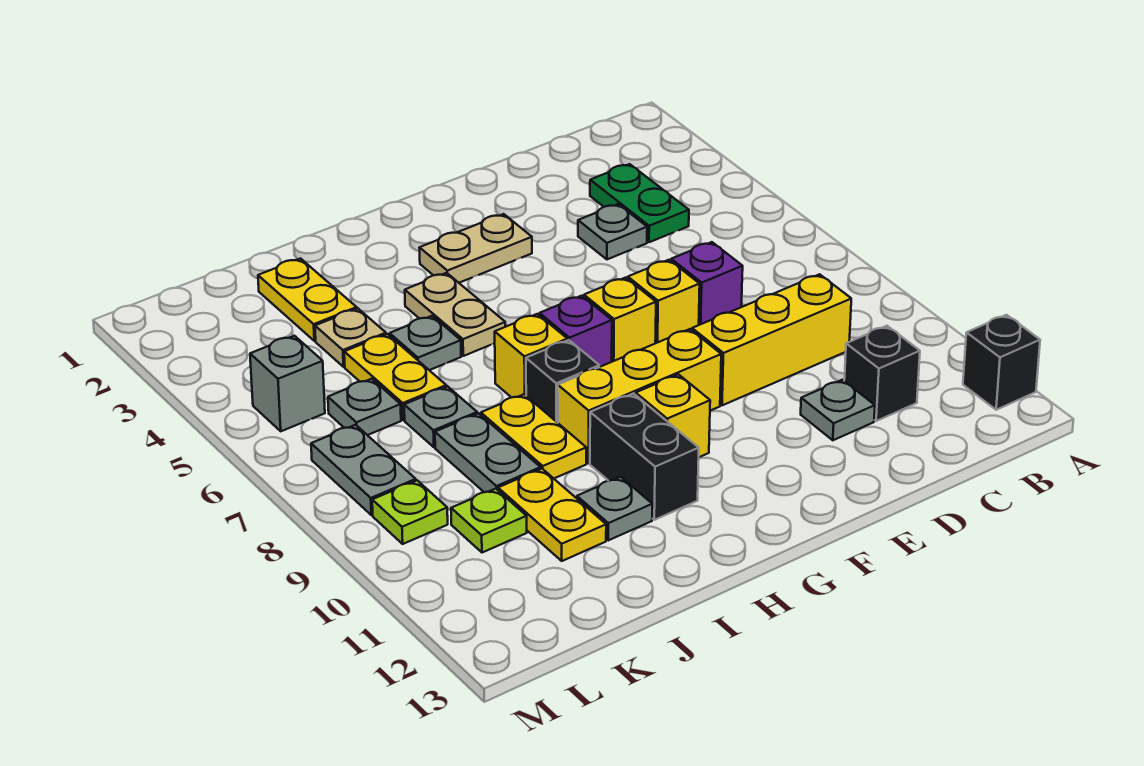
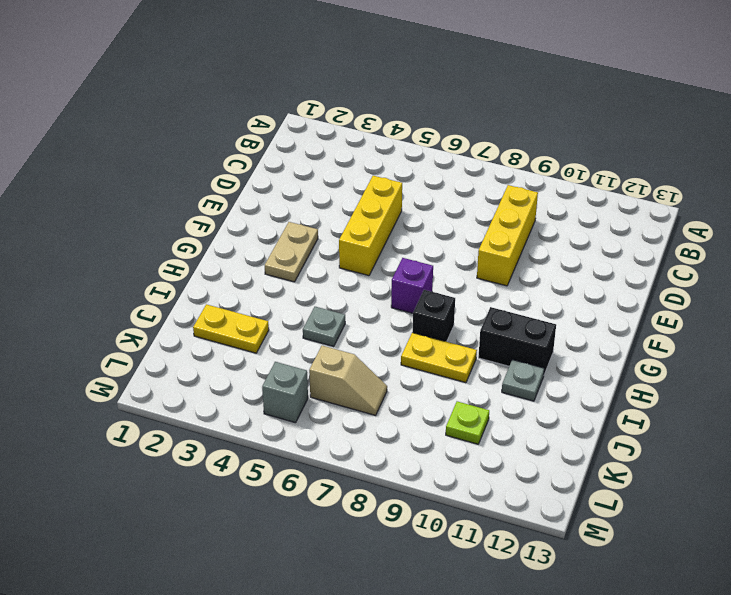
yellow 1x3 brick [339,176,402,276] -> yellow 1x3 brick moved to [558,329,721,463]
tan 1x2 slope [309,346,387,415] -> grey 1x1 plate [328,379,401,435]
none -> black 1x1 brick [963,315,1040,410]
none -> green 1x2 plate [590,164,689,242]
none -> black 1x1 brick [844,326,920,421]
none -> grey 1x1 plate [578,204,647,259]

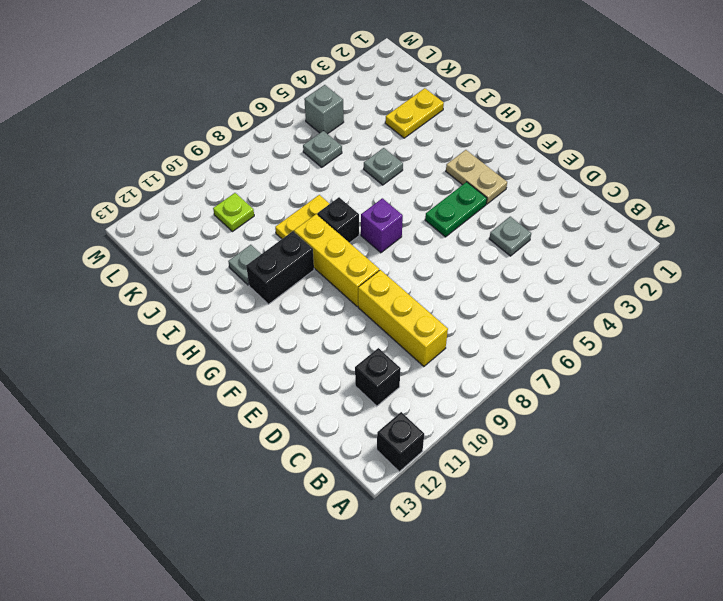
green 1x2 plate [425,182,487,237] -> green 1x2 plate moved to [590,164,689,242]
none -> purple 1x1 brick [671,242,743,325]
none -> grey 1x1 plate [801,380,875,440]
none -> yellow 1x1 brick [628,260,700,343]
none -> yellow 1x1 brick [584,278,656,362]

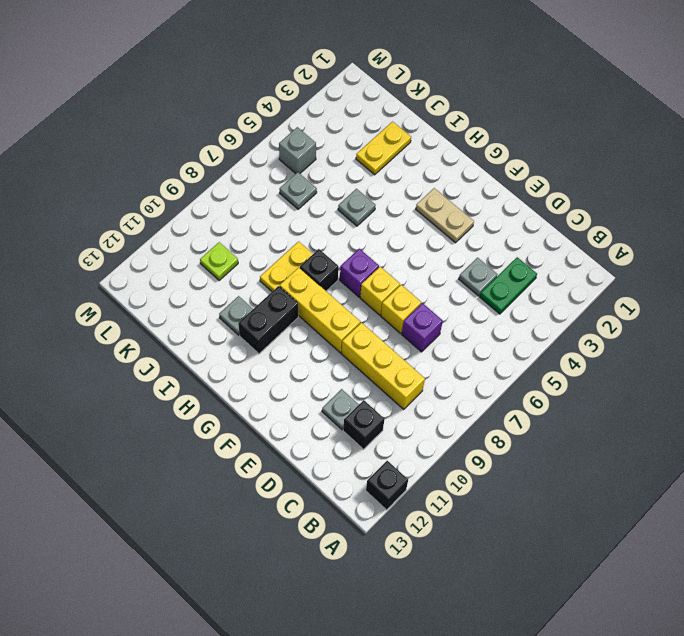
none -> yellow 1x1 brick [636,374,710,457]
none -> tan 1x2 plate [405,273,505,356]
none -> yellow 1x1 brick [494,314,567,398]
none -> tan 1x1 plate [315,309,386,367]

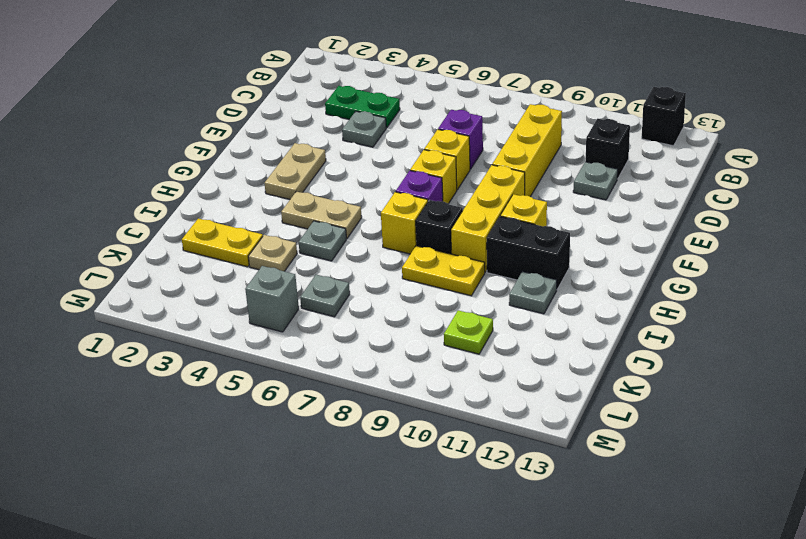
none -> yellow 1x2 plate [344,334,446,420]
none -> grey 1x1 plate [404,386,477,447]
none -> grey 1x2 plate [435,413,541,492]
none -> yellow 1x2 plate [498,469,606,561]

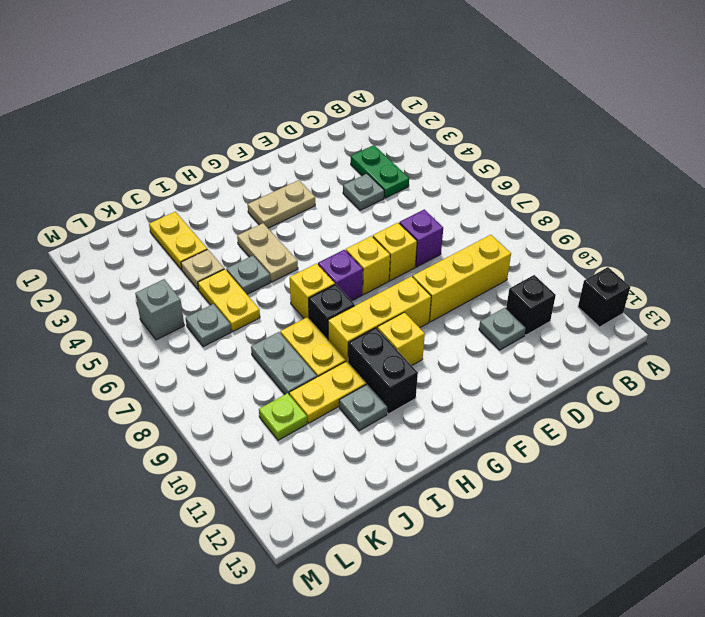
yellow 1x2 plate [289,361,366,423] -> yellow 1x2 plate turned to [498,469,606,561]
none -> grey 1x1 plate [404,386,477,447]
none -> grey 1x2 plate [311,425,416,515]
none -> lime 1x1 plate [372,480,448,544]

